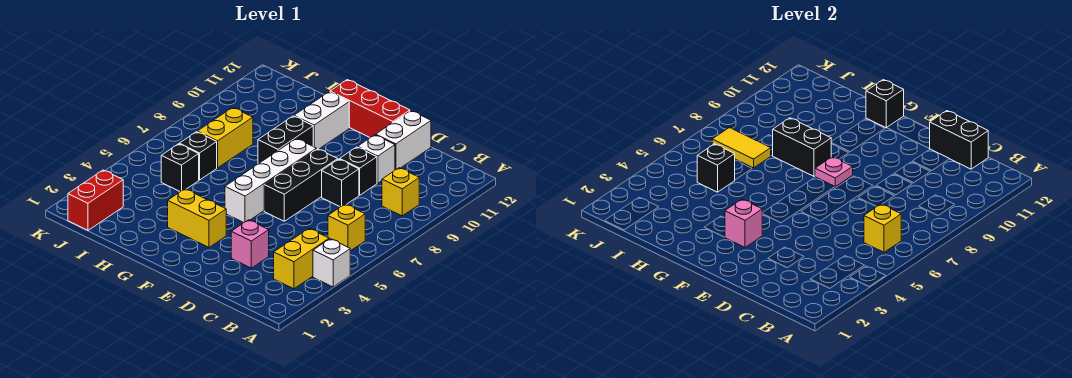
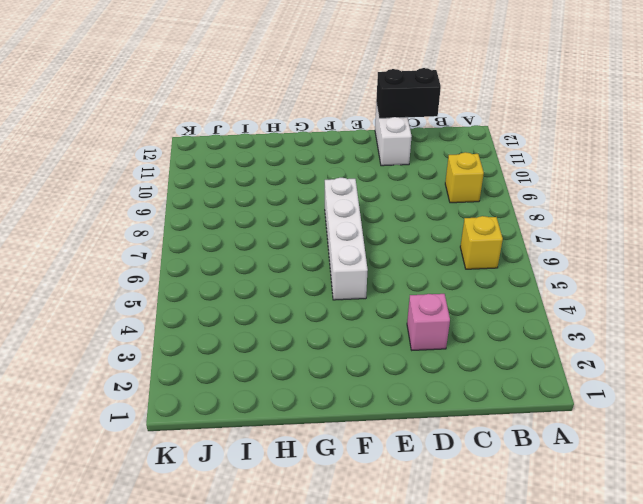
none -> white 1x1 brick [313,239,350,287]
none -> yellow 1x2 brick [274,229,329,289]
none -> black 1x1 brick [322,159,359,207]

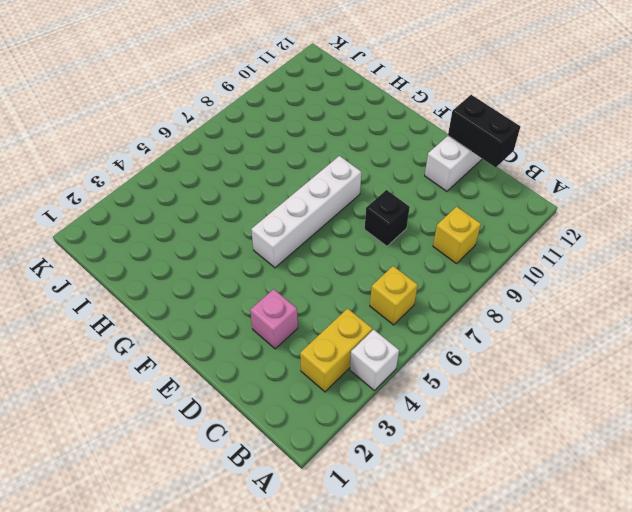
none -> black 1x1 brick [340,147,377,195]
none -> white 1x1 brick [358,135,395,183]
none -> black 1x3 brick [264,149,338,221]

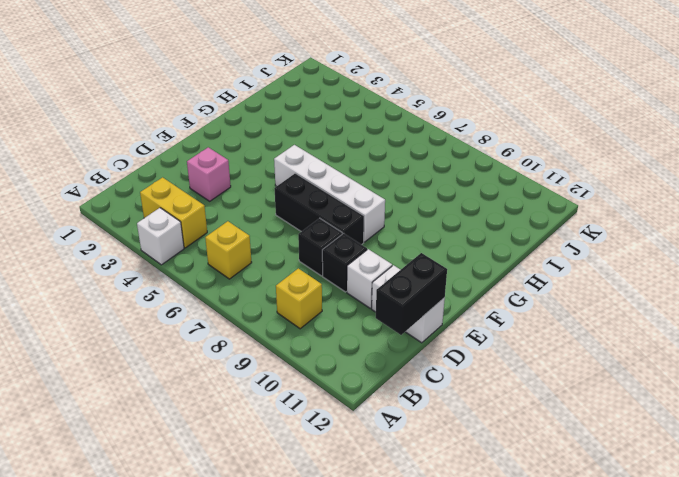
none -> red 1x3 brick [330,80,410,137]
none -> yellow 1x2 brick [168,189,226,247]
none -> black 1x2 brick [258,116,313,164]

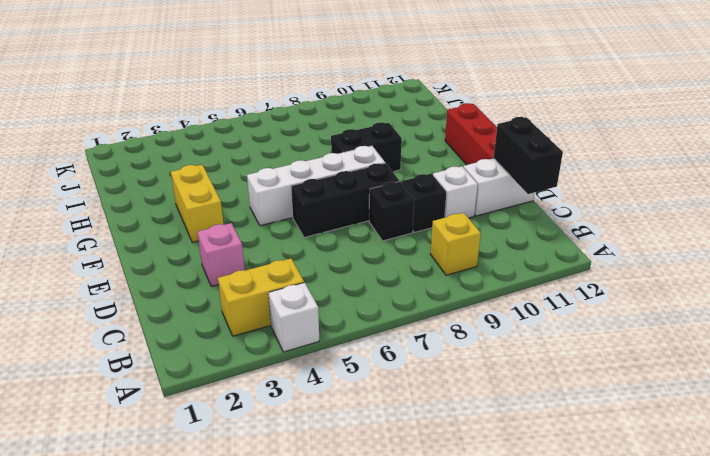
none -> yellow 1x1 brick [328,204,365,251]
none -> white 1x2 brick [294,92,349,149]
none -> black 1x1 brick [161,144,199,191]

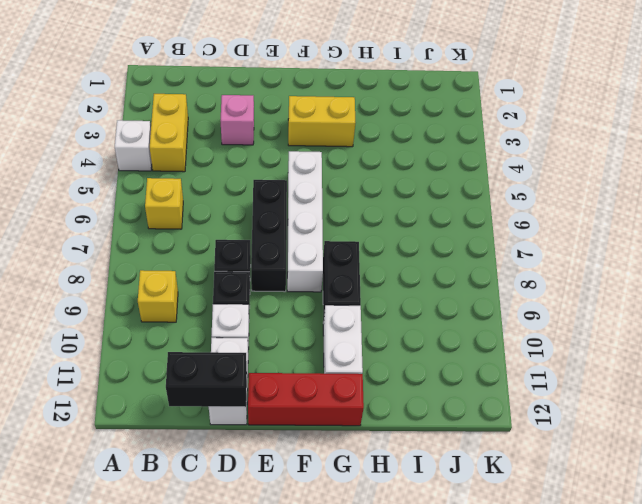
none -> black 1x1 brick [161,144,199,191]
none -> black 1x1 brick [179,132,217,180]
none -> yellow 1x2 brick [197,107,253,168]

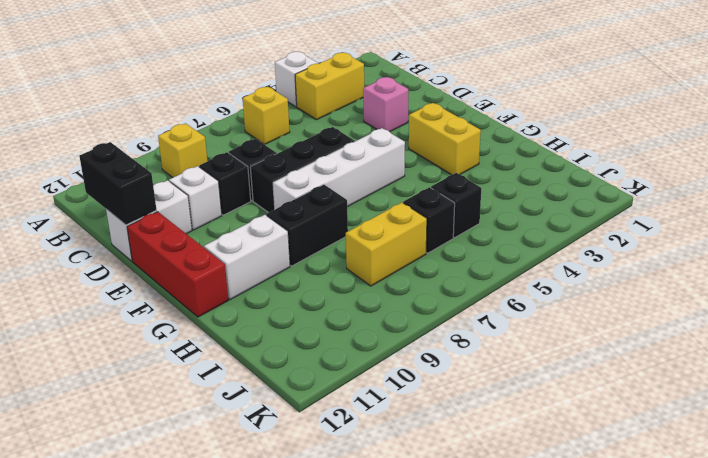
none -> red 1x2 brick [68,170,123,230]
none -> yellow 1x1 brick [864,204,901,252]
none -> pink 1x1 brick [725,199,762,247]

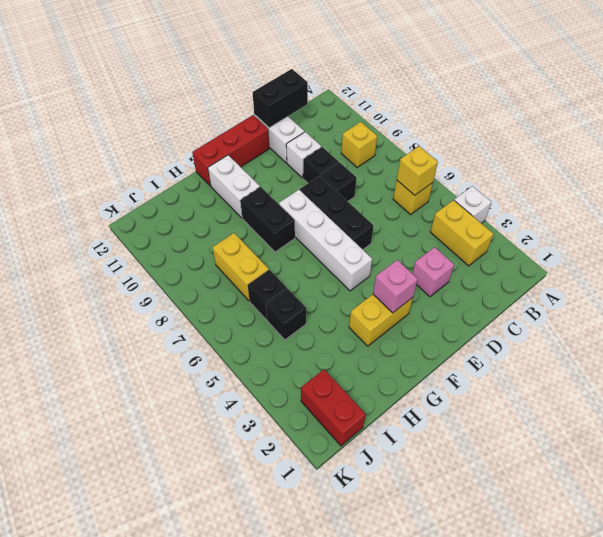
none -> pink 1x1 plate [815,157,853,187]
none -> black 1x2 brick [773,118,831,176]
none -> black 1x1 brick [866,80,904,128]

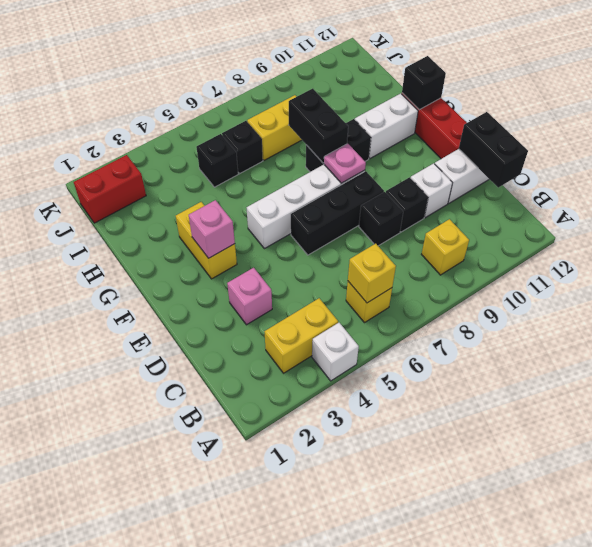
none -> black 1x1 brick [697,144,735,192]
none -> yellow 1x2 tile [712,128,771,168]

